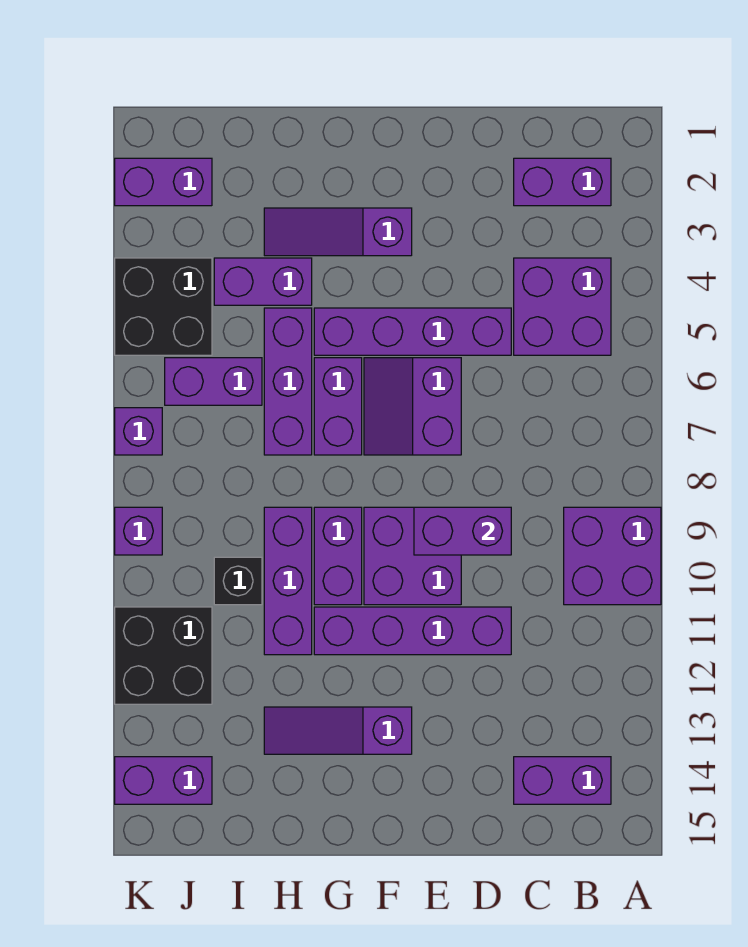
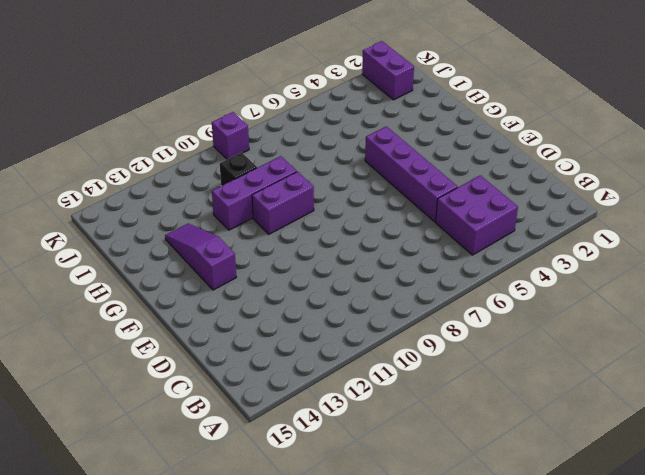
none -> purple 2x2 brick [564,507,661,605]
none -> purple 1x2 brick [514,158,611,206]
none -> purple 1x2 brick [514,757,611,804]

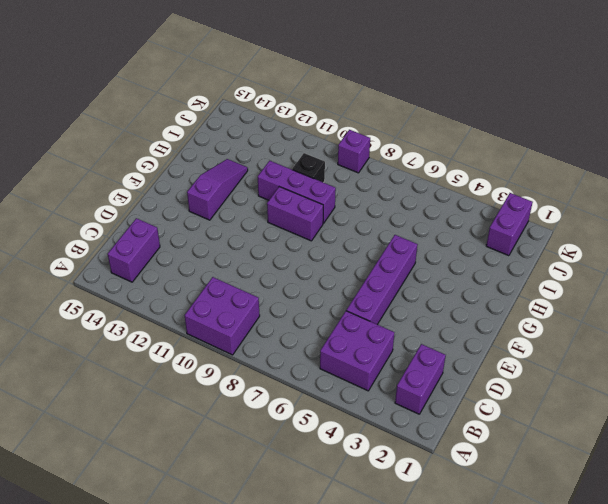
none -> purple 1x4 brick [314,607,511,655]
none -> purple 2x2 slope [364,358,461,455]
none -> purple 2x2 brick [364,507,461,605]

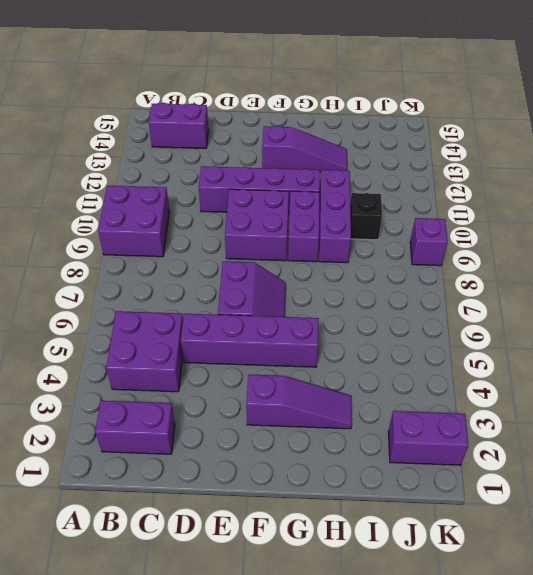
none -> purple 1x2 brick [314,358,362,455]
none -> purple 1x2 brick [214,258,312,305]
none -> purple 1x3 brick [264,308,312,455]

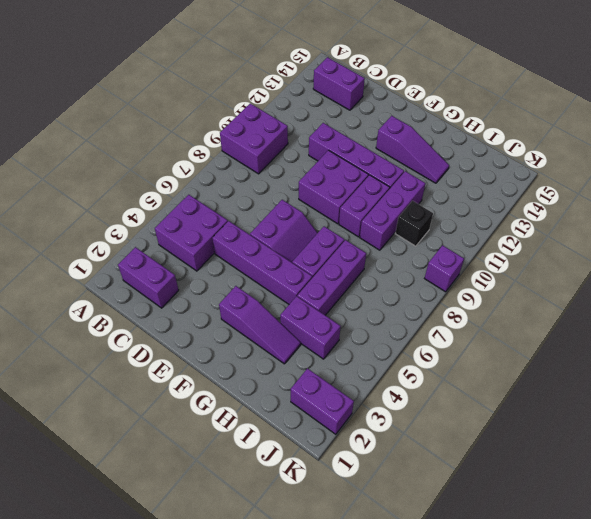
none -> purple 1x2 brick [165,358,262,405]
none -> black 2x2 brick [115,258,212,355]
none -> black 2x2 brick [115,607,212,704]

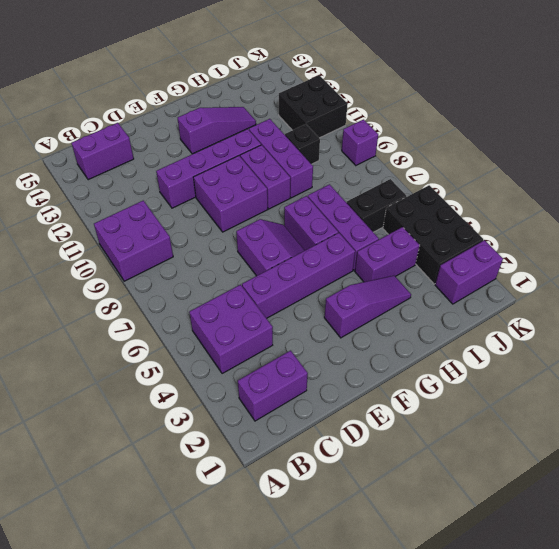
black 1x2 brick [347,179,406,232] -> purple 1x2 brick [165,358,262,405]
black 2x3 brick [383,185,483,284] -> black 2x2 brick [115,258,212,355]
none -> purple 1x2 brick [115,757,212,804]
none -> purple 1x1 brick [115,408,162,455]
none -> purple 1x2 brick [414,507,511,555]

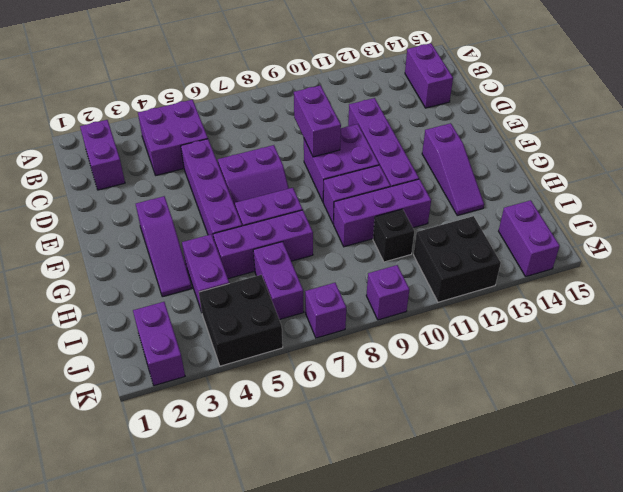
none -> purple 2x2 brick [564,507,661,605]

